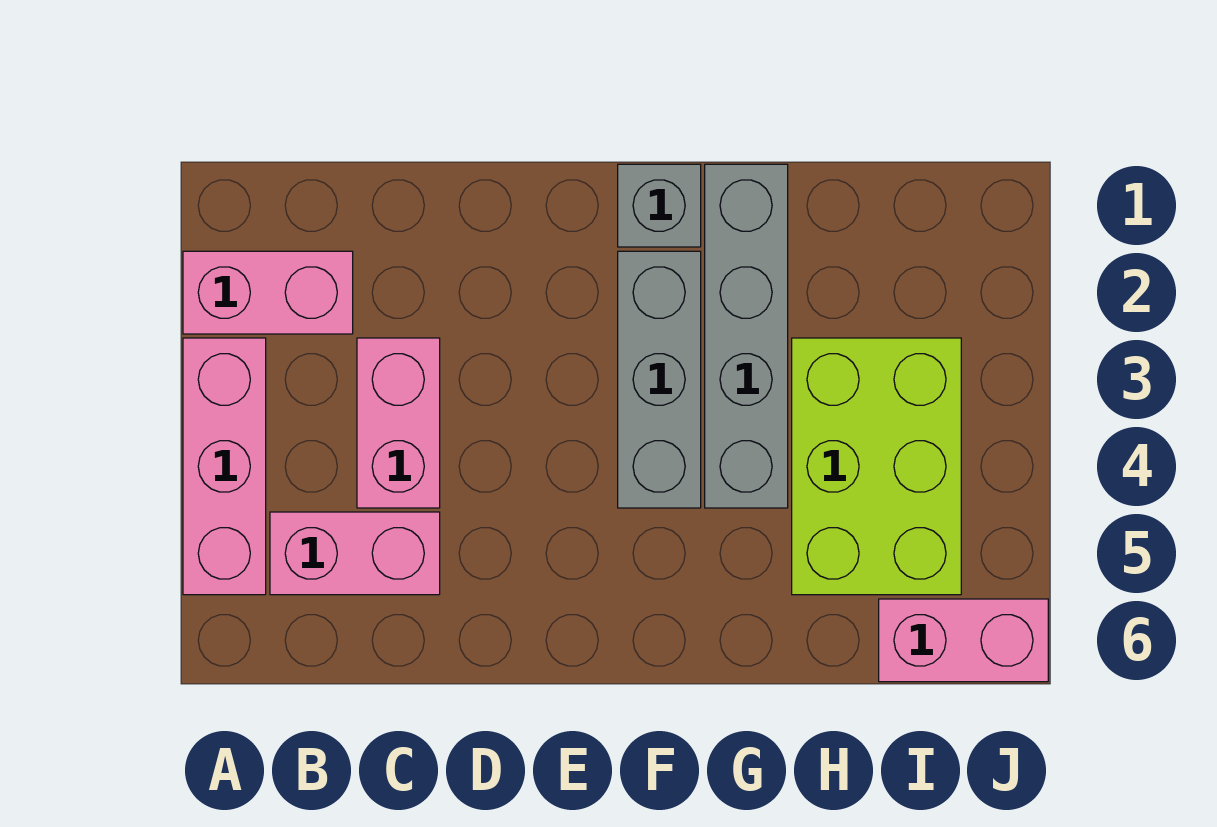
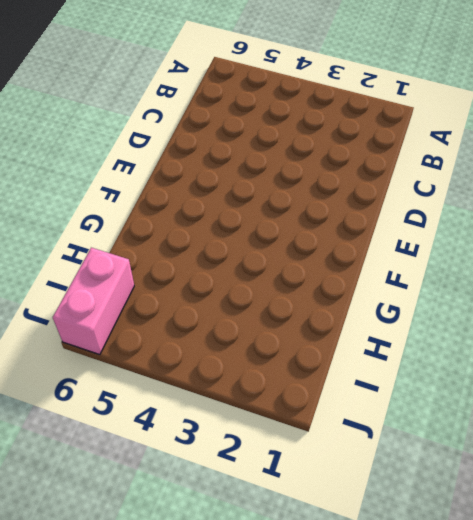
none -> pink 1x2 brick [183,251,353,334]
none -> pink 1x3 brick [183,338,266,595]

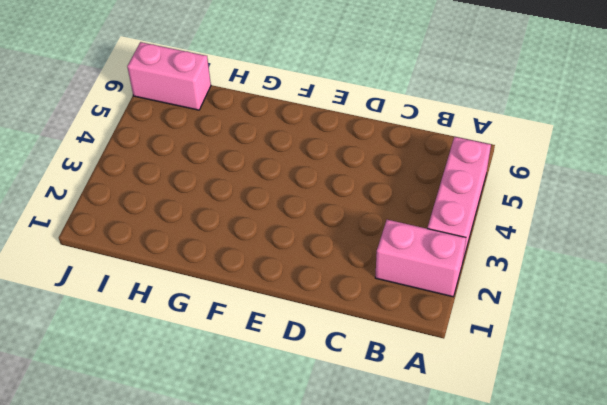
none -> pink 1x2 brick [270,512,440,595]
none -> pink 1x2 brick [357,338,440,508]

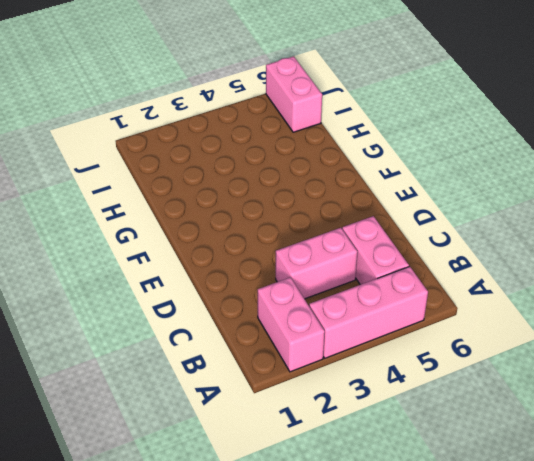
none -> grey 1x1 brick [618,164,701,247]
none -> grey 1x3 brick [618,251,701,508]

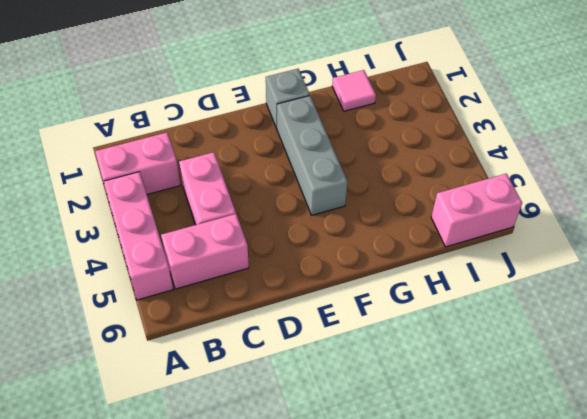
pink 1x1 tile [332,70,376,111] -> none
none -> grey 1x4 brick [705,164,788,508]
none -> lime 2x3 brick [792,338,961,595]

